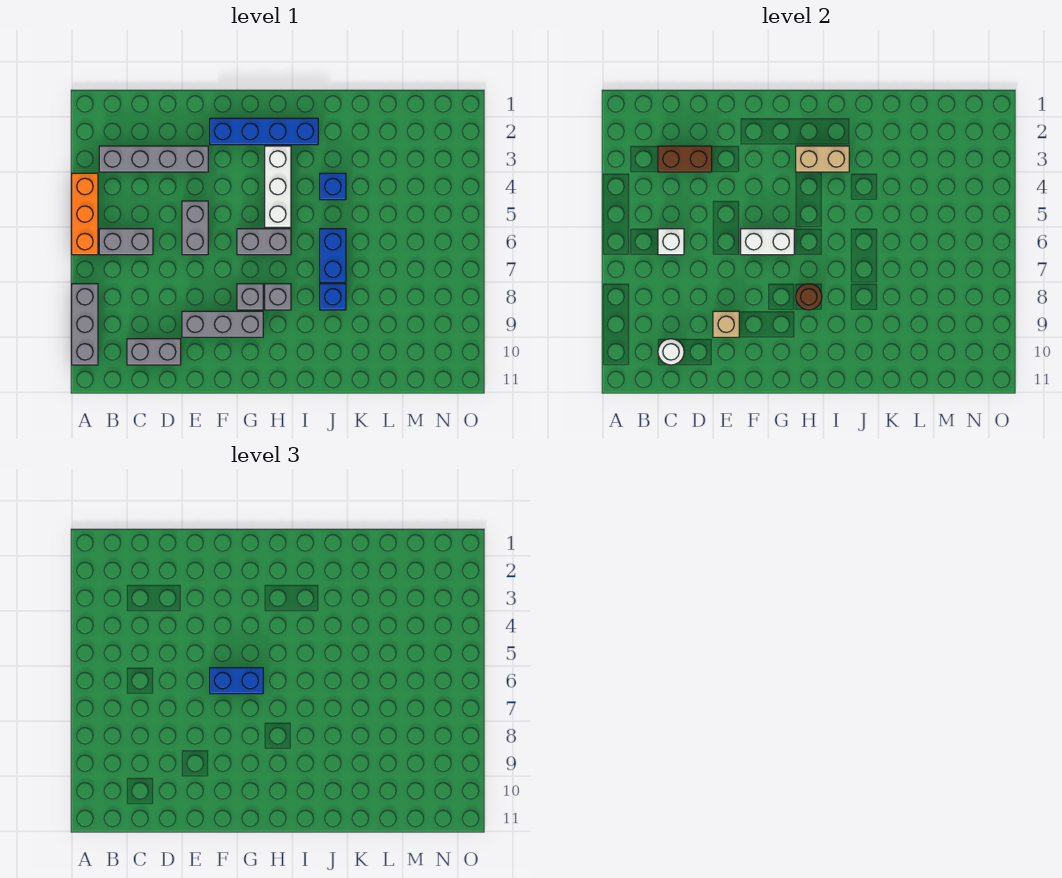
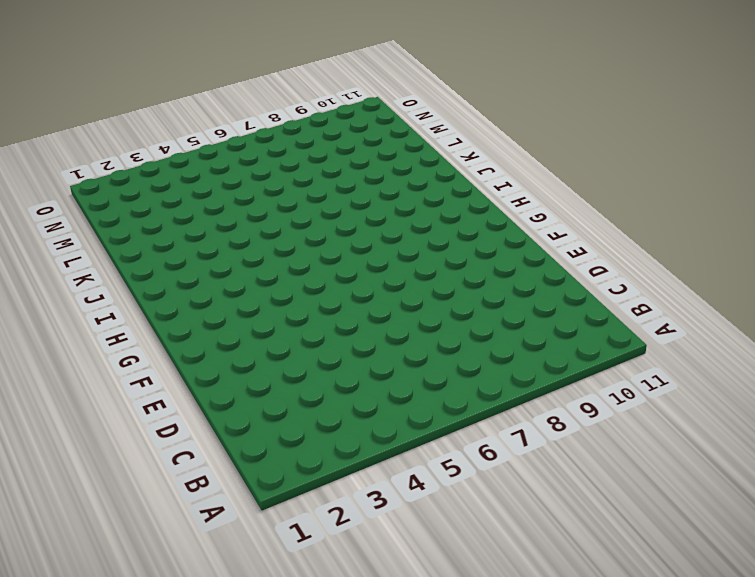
none -> orange 1x3 brick [72,173,98,255]
none -> grey 1x3 brick [72,284,98,365]
none -> grey 1x4 brick [99,146,208,172]

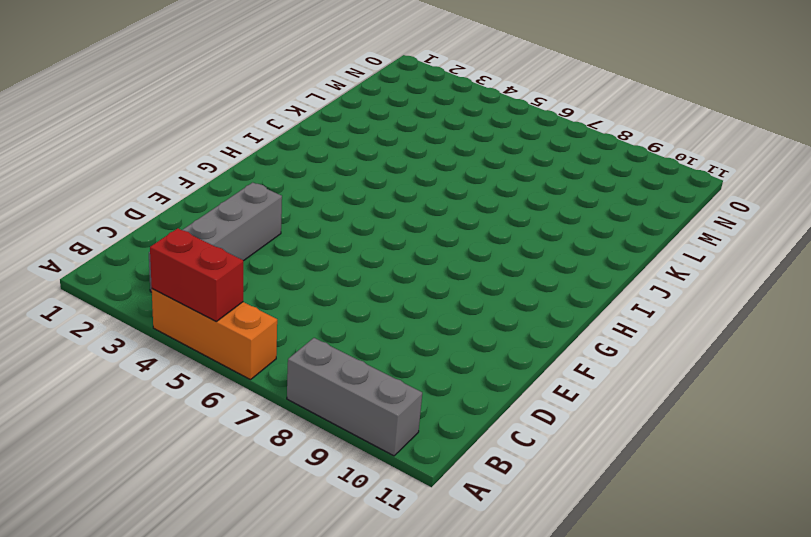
red 1x2 brick [150,228,243,321] -> none
none -> grey 1x2 brick [99,229,153,255]
none -> grey 1x2 brick [127,339,181,365]
none -> grey 1x2 brick [182,201,208,255]

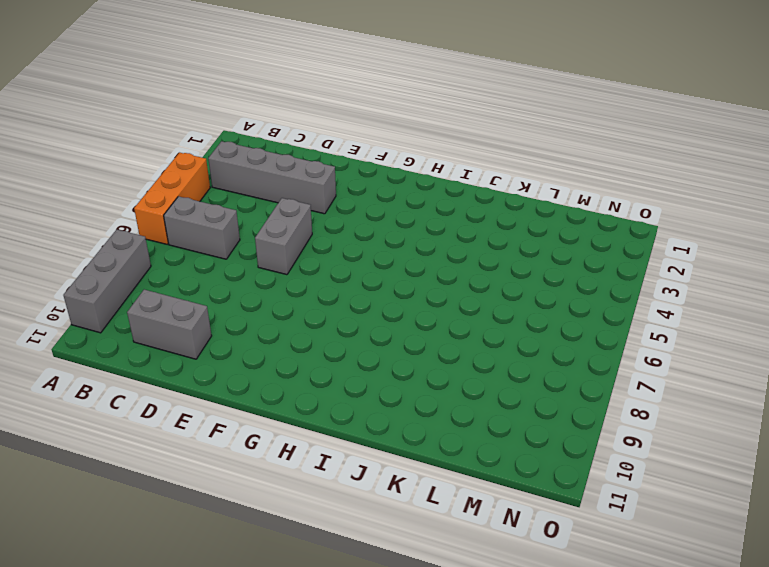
none -> grey 1x3 brick [182,311,263,337]
none -> blue 1x4 brick [210,118,318,145]
none -> grey 1x2 brick [237,229,291,255]

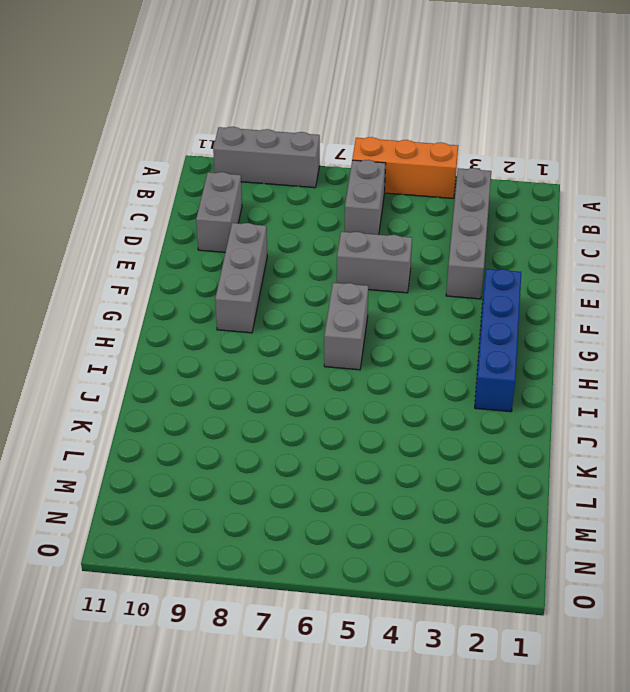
none -> grey 1x1 brick [237,284,263,310]
none -> white 1x3 brick [265,146,291,227]
none -> grey 1x1 brick [265,284,291,310]

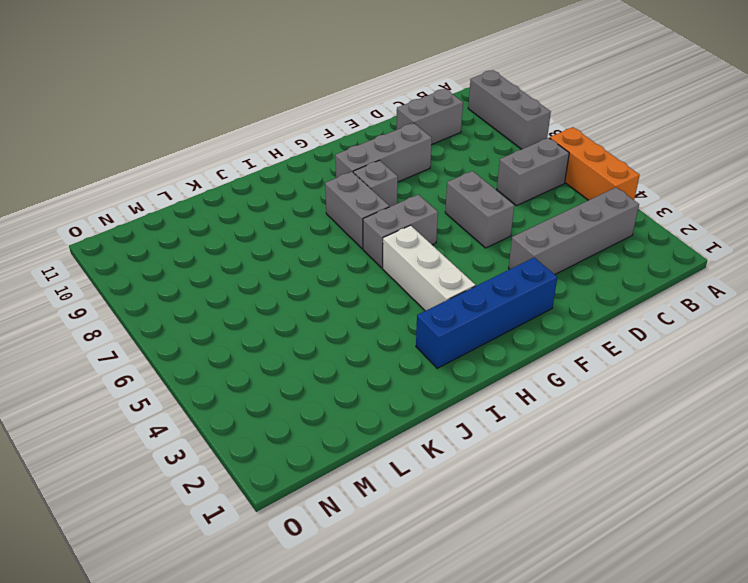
grey 1x2 brick [325,172,389,249] -> grey 1x1 brick [265,284,291,310]
none -> blue 1x1 brick [320,173,346,200]
none -> blue 1x2 brick [320,229,346,282]
none -> blue 1x1 brick [320,284,346,310]

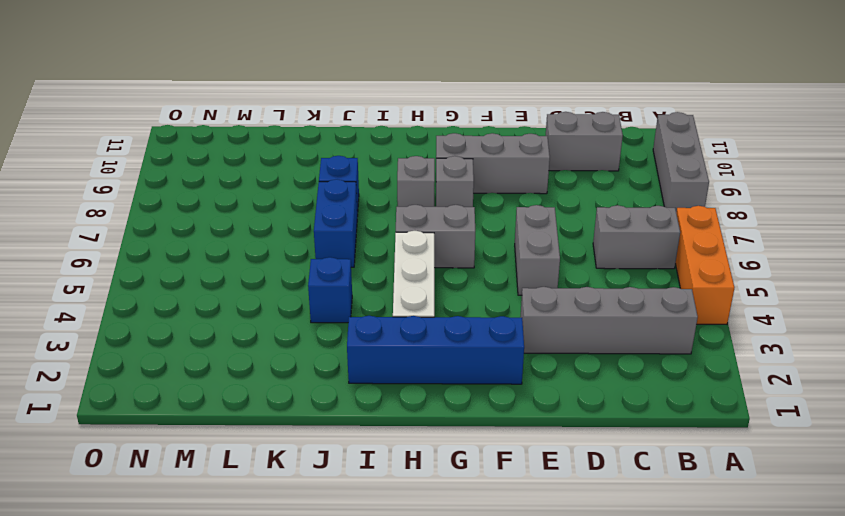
none -> brown 1x2 brick [658,146,712,172]
none -> white 1x1 brick [658,229,684,255]
none -> white 1x1 round brick [658,339,684,365]

